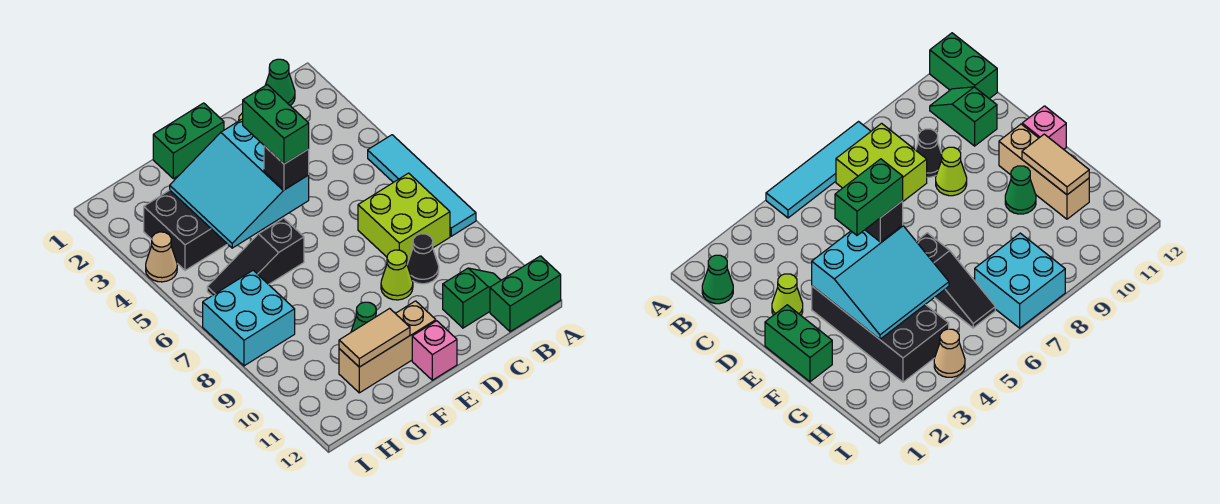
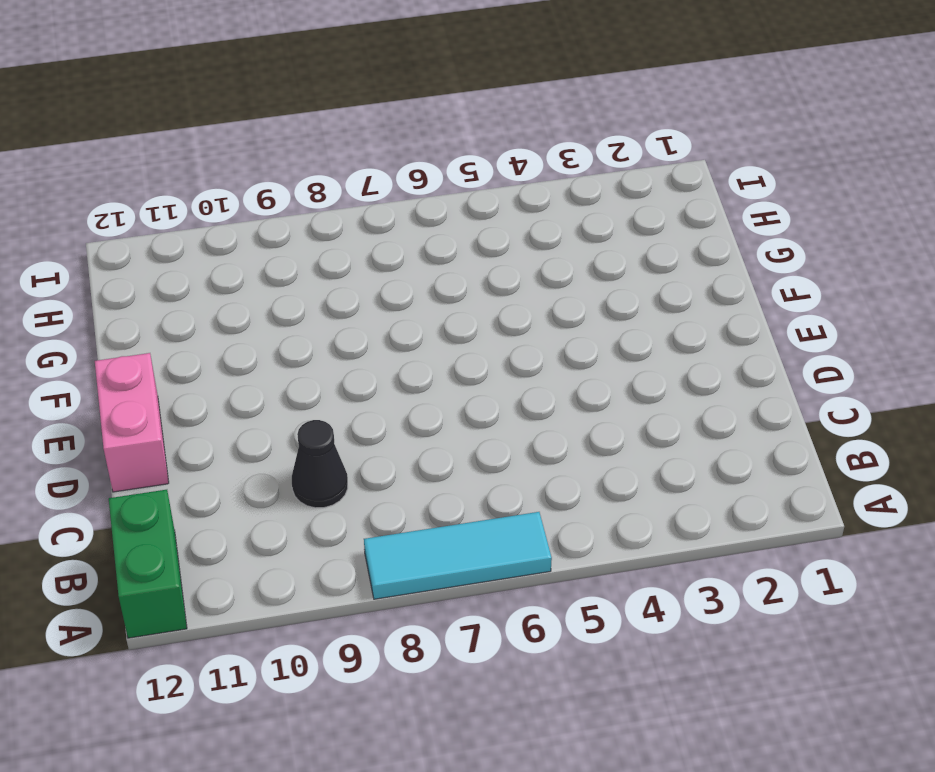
cyan 1x3 tile [364,512,552,599] -> cyan 1x4 tile [368,135,476,236]
pink 1x2 brick [95,353,169,492] -> pink 1x1 brick [412,321,457,380]
none -> green 1x1 cone [266,59,295,105]
none -> lime 2x2 brick [358,173,450,264]
none -> green 1x2 slope [443,268,501,328]

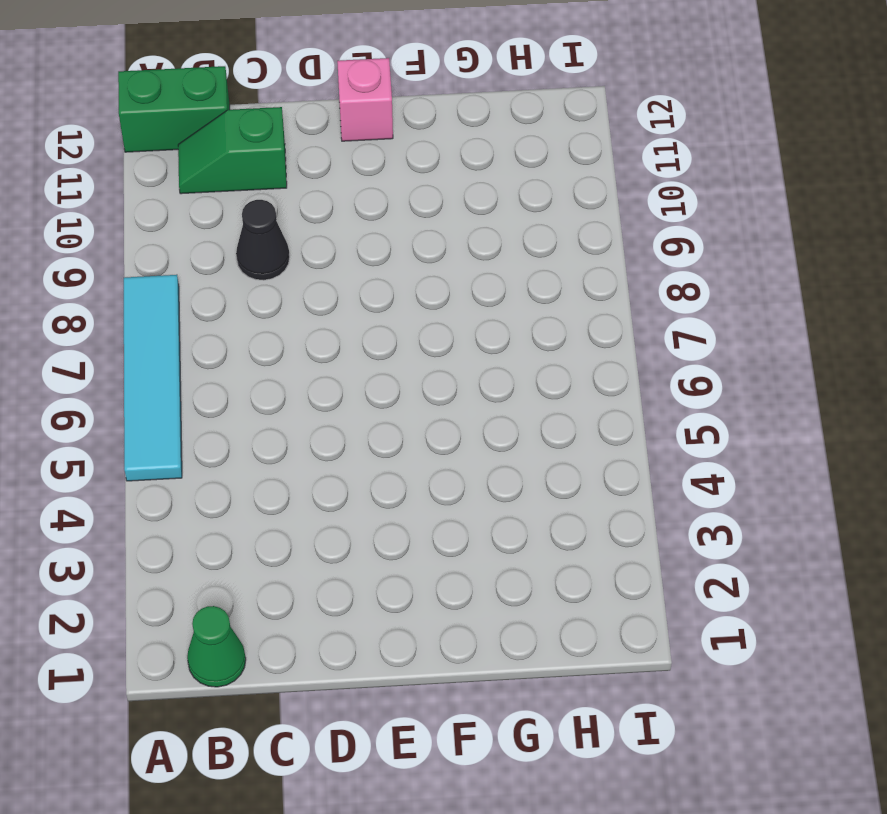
none -> lime 2x2 brick [358,173,450,264]
none -> lime 1x1 cone [772,274,803,315]
none -> lime 1x1 cone [381,250,413,300]

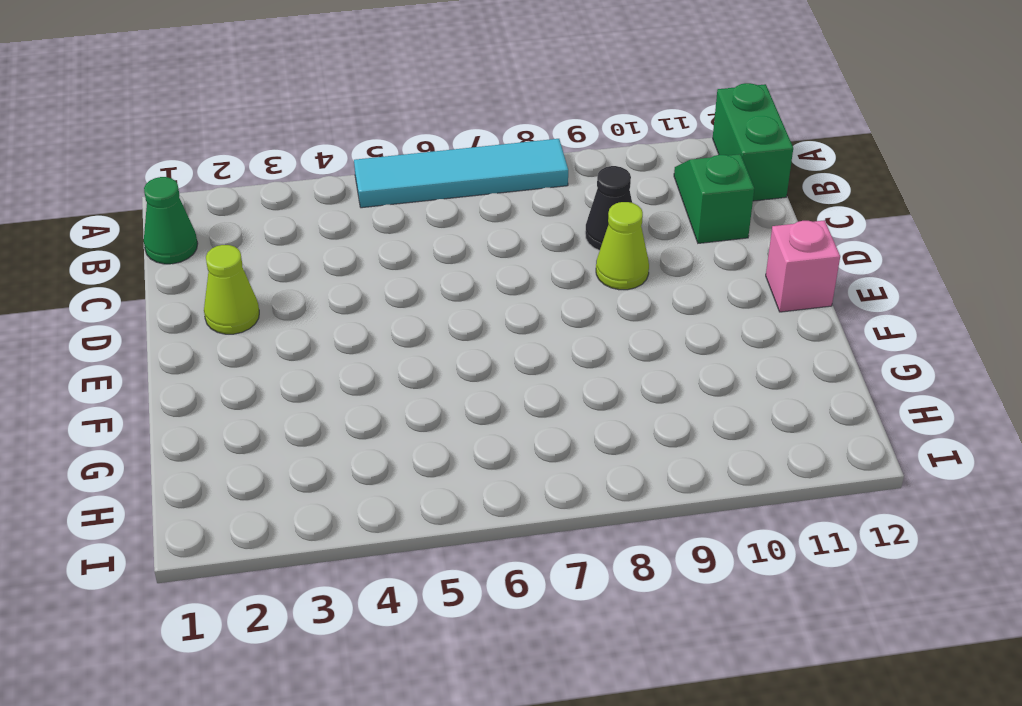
none -> lime 2x2 brick [358,173,450,264]
none -> green 1x2 brick [153,103,224,179]
none -> black 2x4 brick [144,190,227,270]

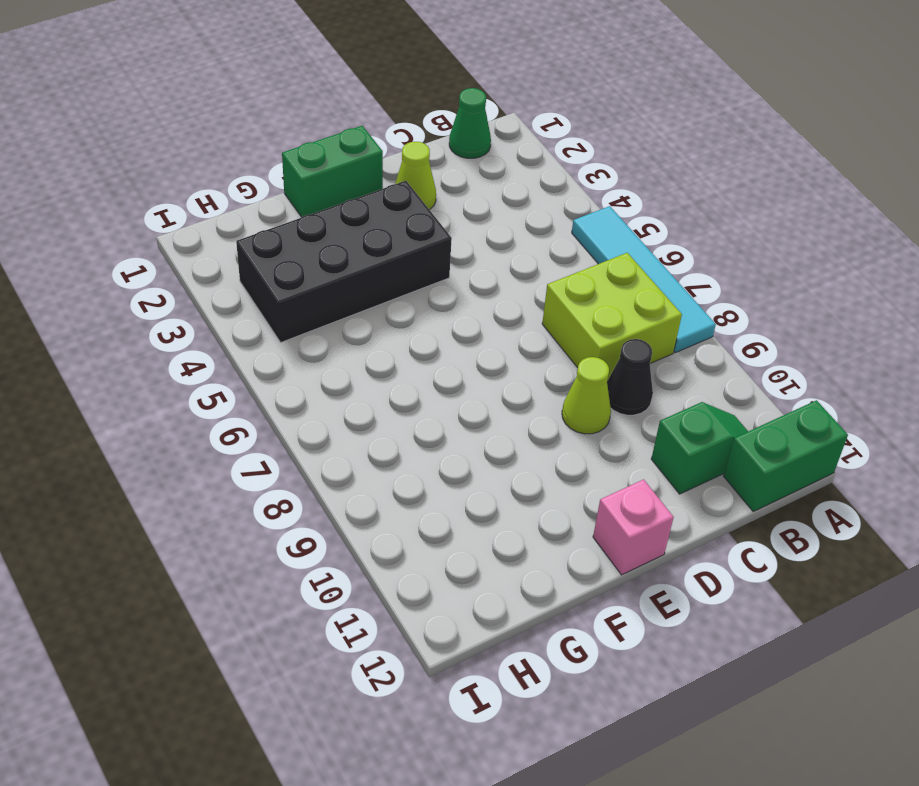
none -> tan 1x3 brick [339,301,436,393]
none -> black 1x3 slope [207,218,304,296]
none -> green 1x1 cone [351,302,376,332]

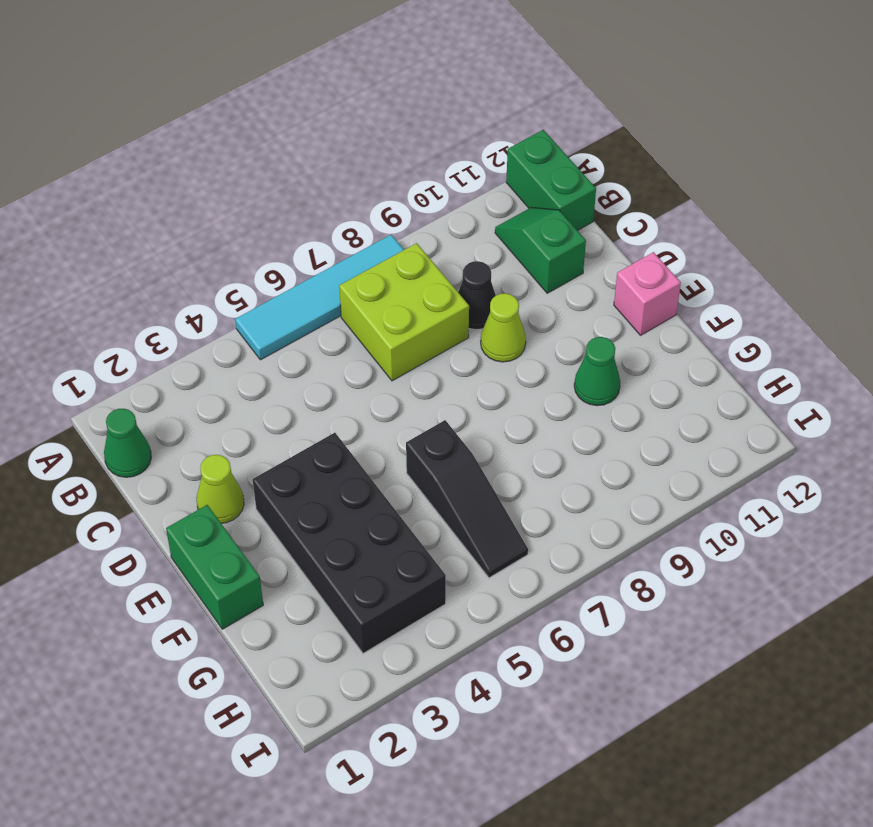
none -> tan 1x3 brick [339,301,436,393]
none -> cyan 2x2 brick [203,270,295,366]
none -> tan 1x1 cone [146,232,177,282]

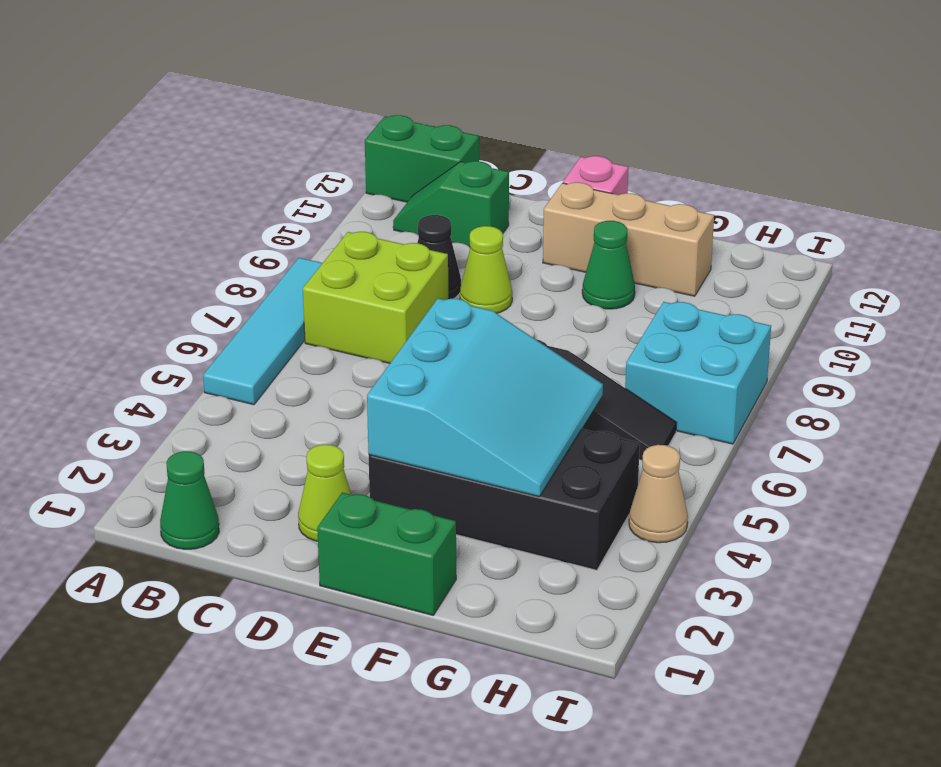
none -> tan 1x2 tile [339,308,410,367]
none -> black 1x1 brick [264,146,309,190]
none -> green 1x2 brick [243,85,309,164]

